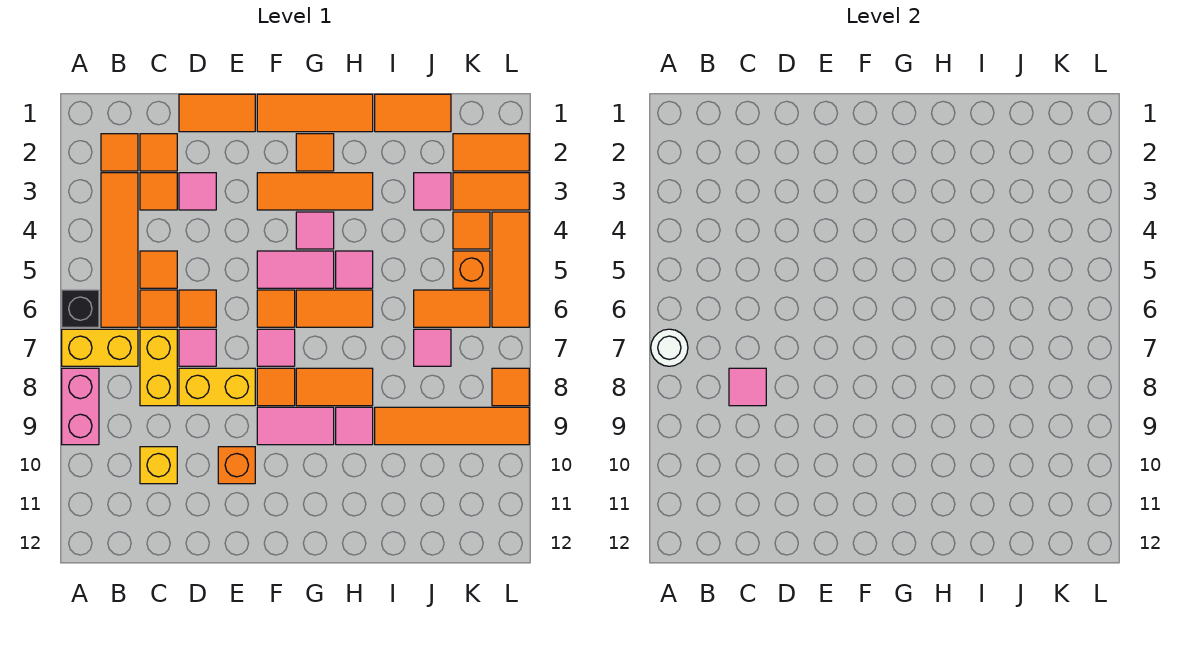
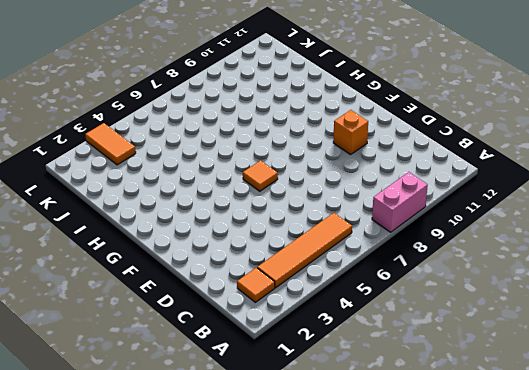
none -> black 1x1 brick [62,290,99,327]
none -> yellow 1x2 brick [62,329,138,366]
none -> orange 1x1 tile [140,134,177,171]
none -> orange 1x1 tile [140,173,177,210]

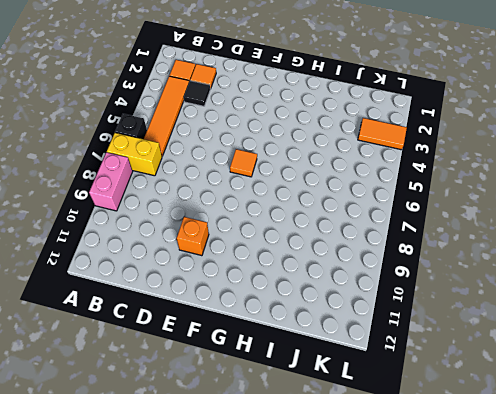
black 1x1 tile [184,81,210,106] -> orange 1x1 tile [140,173,177,210]
none -> orange 1x1 tile [140,251,177,288]
none -> orange 1x1 tile [140,290,177,327]
none -> yellow 1x2 brick [140,329,177,406]
none -> yellow 1x1 brick [140,447,177,484]

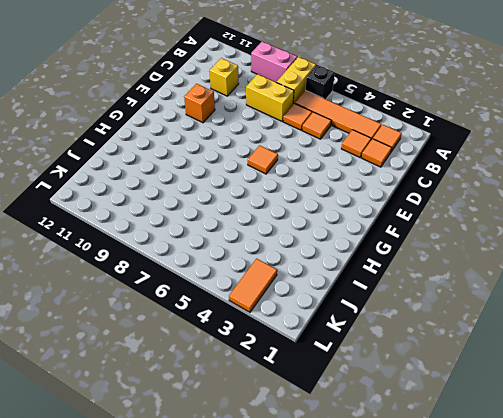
none -> orange 1x2 tile [179,94,255,132]
none -> pink 1x1 tile [179,173,216,210]
none -> orange 1x1 tile [179,290,216,327]
none -> pink 1x1 tile [179,329,216,366]

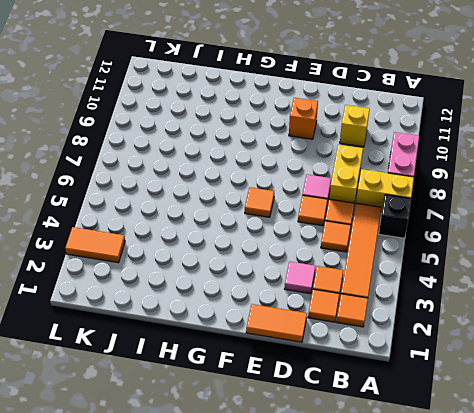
none -> yellow 1x2 brick [179,368,255,406]
none -> orange 1x3 tile [257,94,373,132]
none -> orange 1x3 tile [257,173,373,210]
none -> pink 1x2 tile [257,251,334,288]

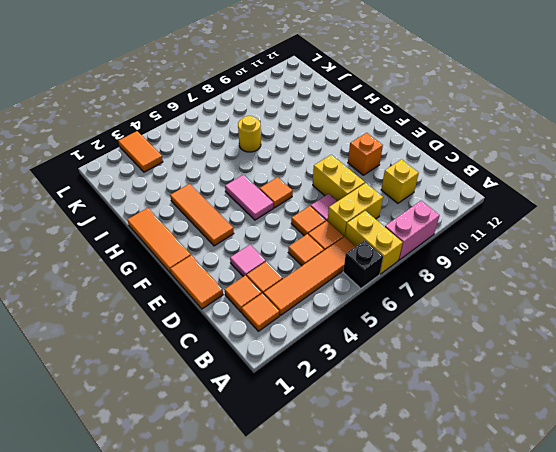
yellow 1x1 round brick [238,116,261,152] -> none
none -> pink 1x1 tile [257,329,295,366]
none -> orange 1x1 tile [257,368,295,406]
none -> pink 1x2 tile [257,407,334,445]
none -> orange 1x1 tile [296,134,334,171]

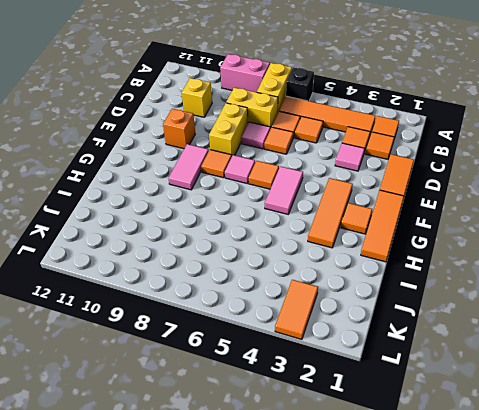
none -> pink 1x1 tile [296,212,334,249]
none -> orange 1x2 tile [296,290,373,327]
none -> orange 1x2 tile [296,368,373,406]
none -> pink 1x1 tile [336,251,373,288]

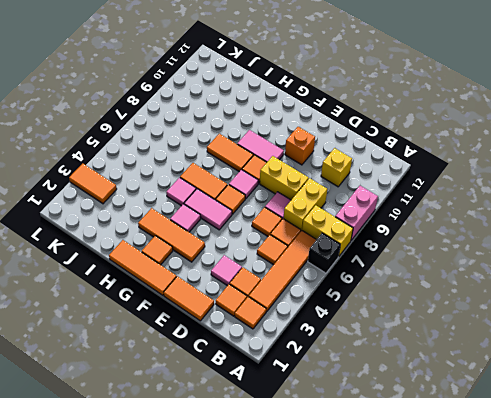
none -> pink 1x1 tile [336,407,373,445]
none -> orange 1x2 tile [375,94,451,132]
none -> orange 1x4 tile [375,407,529,445]
none -> pink 1x1 tile [414,173,451,210]

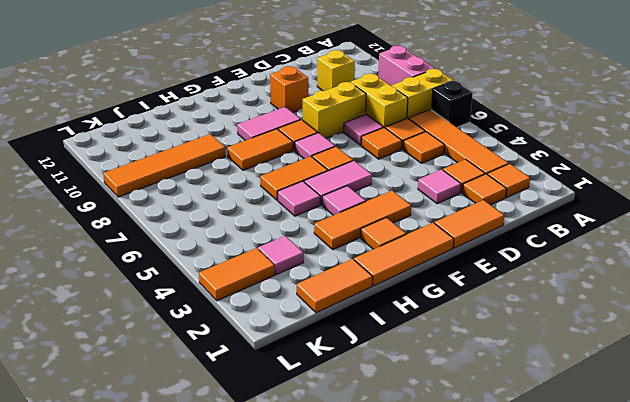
none -> pink 1x1 tile [336,407,373,445]
none -> orange 1x2 tile [414,290,490,327]
none -> pink 1x1 tile [414,329,451,366]
none -> orange 1x2 tile [453,134,529,171]

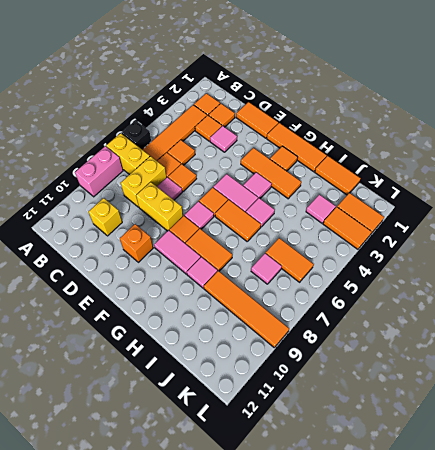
none -> orange 1x1 tile [453,212,490,249]
none -> orange 1x1 brick [453,251,490,288]
none -> orange 1x3 tile [492,212,529,327]
none -> orange 1x1 tile [492,368,529,406]

